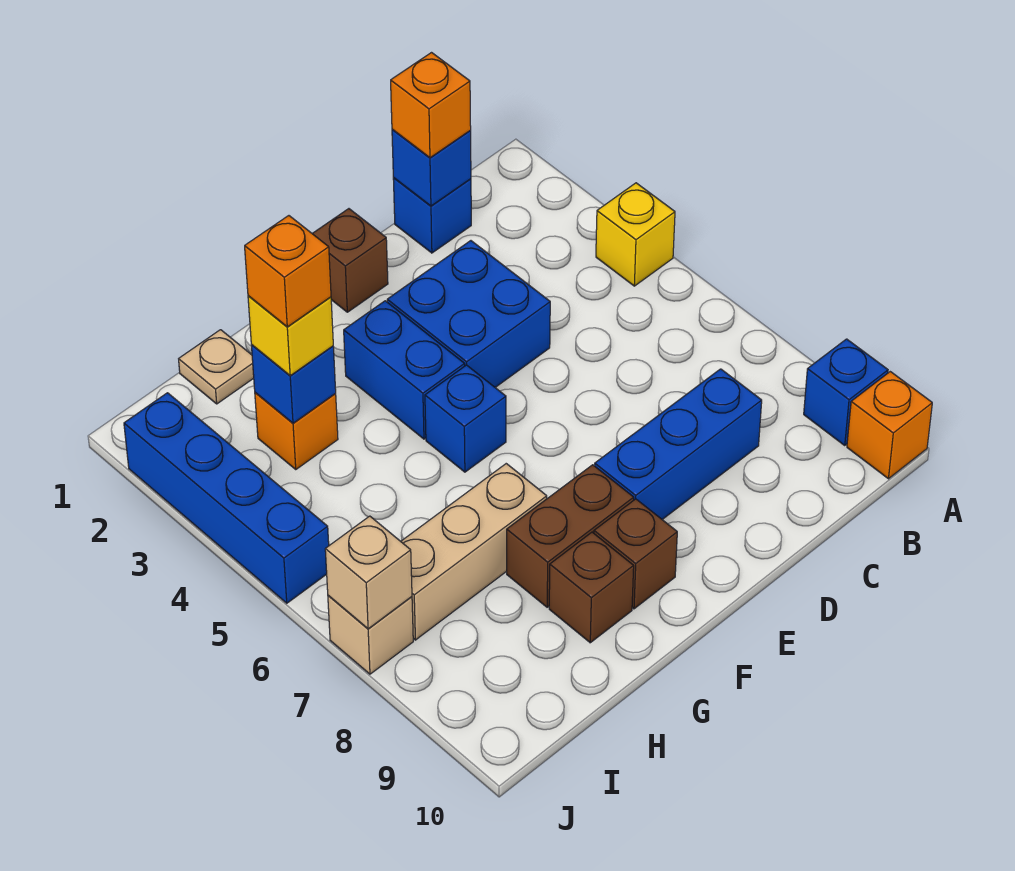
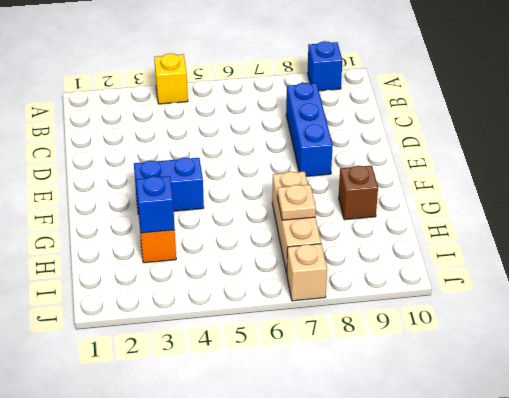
tan 1x1 plate [277,185,316,220] -> tan 1x1 plate moved to [179,330,254,404]
none -> orange 1x1 brick [847,372,932,479]
none -> blue 1x1 brick [393,178,471,253]
none -> blue 2x2 brick [387,241,550,387]

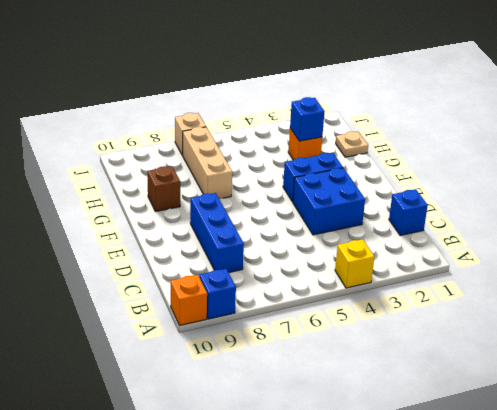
none -> brown 1x1 brick [312,209,388,312]
none -> blue 1x1 brick [425,365,506,472]
none -> brown 1x2 brick [507,465,634,607]

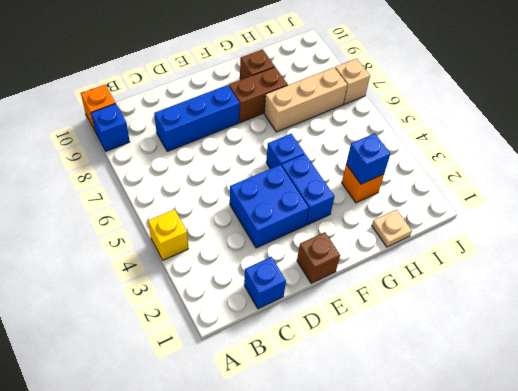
none -> brown 1x1 brick [594,499,677,609]
none -> blue 1x4 brick [124,393,329,603]
none -> blue 1x1 brick [392,129,471,206]

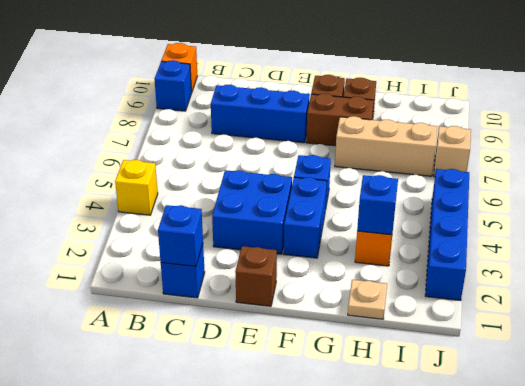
none -> tan 1x1 brick [325,516,412,629]
none -> orange 1x1 brick [391,53,471,158]
none -> yellow 1x1 brick [248,296,333,376]

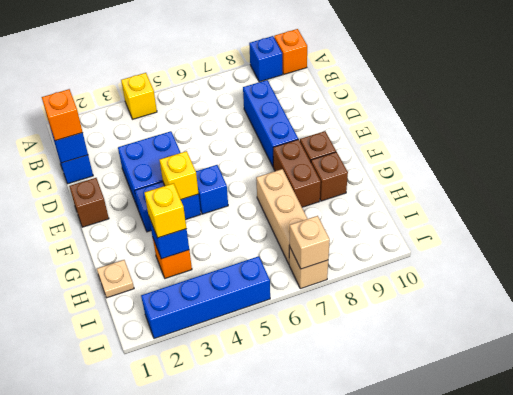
yellow 1x1 brick [160,151,199,199] -> none
none -> orange 1x1 brick [245,216,331,327]

